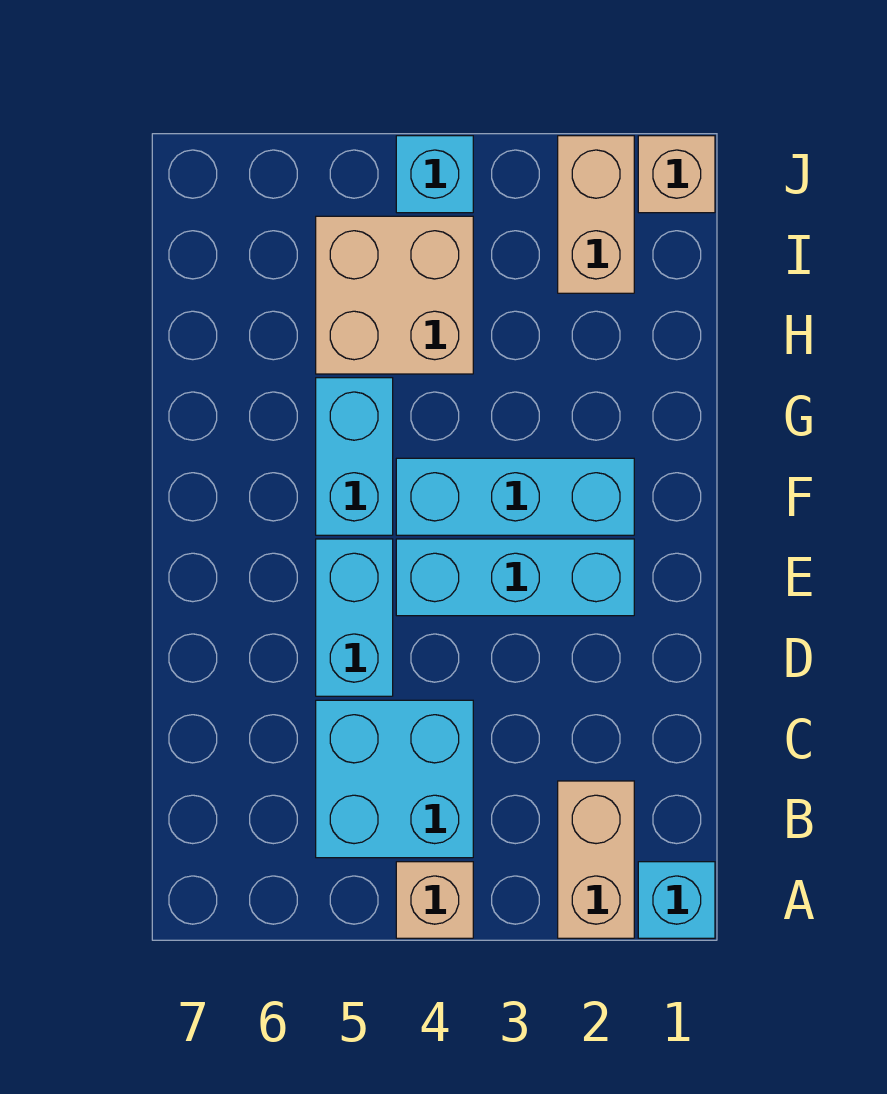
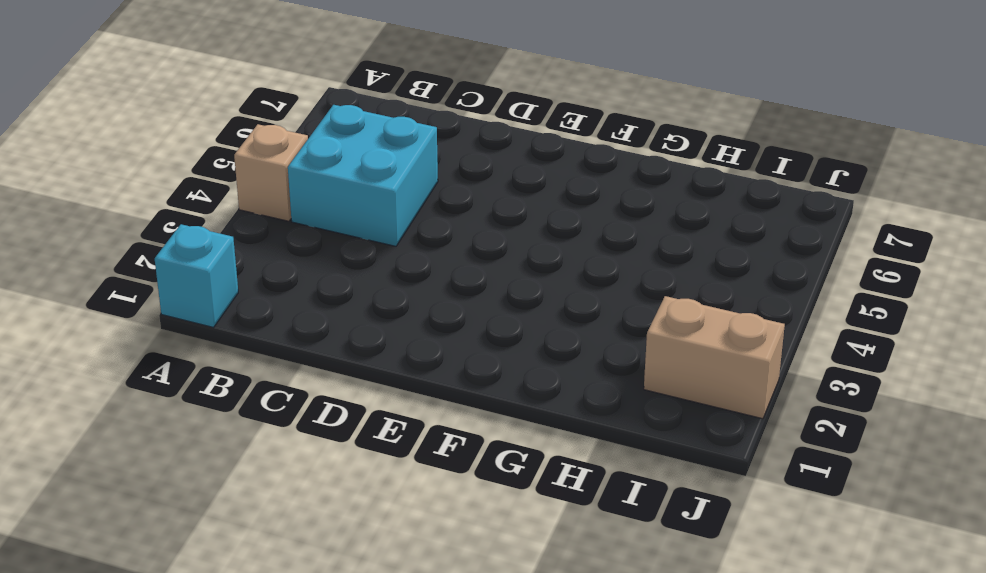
none -> tan 1x2 brick [558,781,634,938]
none -> cyan 1x2 brick [316,539,393,696]
none -> cyan 1x3 brick [396,539,634,616]

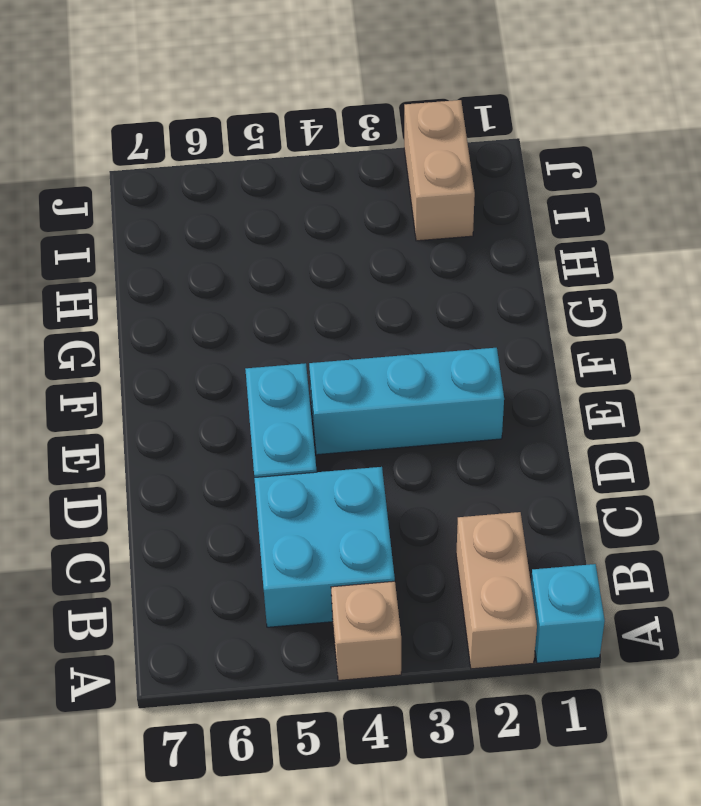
none -> cyan 1x3 brick [396,458,634,535]
none -> cyan 1x2 brick [316,378,393,535]
none -> tan 2x2 brick [316,216,473,374]

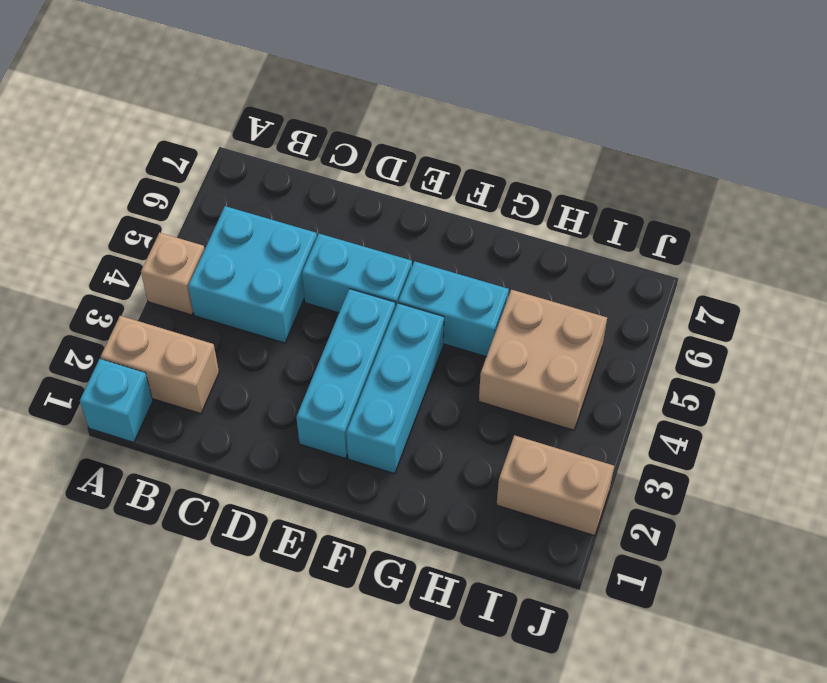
none -> tan 1x1 brick [638,136,715,213]
none -> cyan 1x1 brick [396,136,473,213]

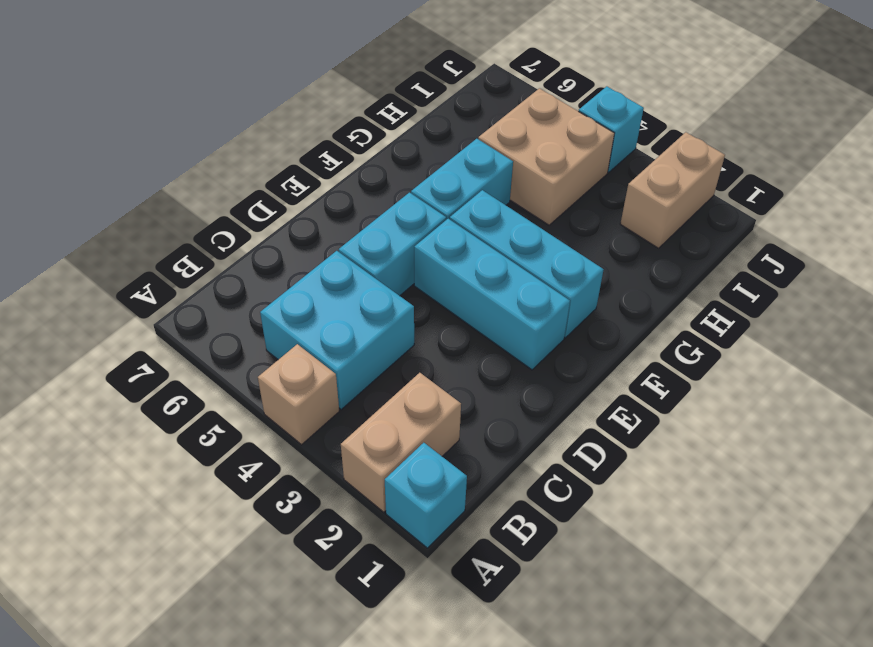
none -> tan 1x1 brick [638,136,715,213]

